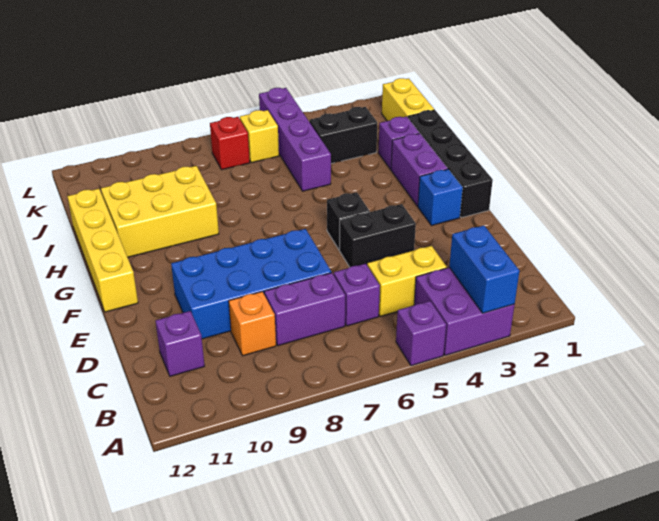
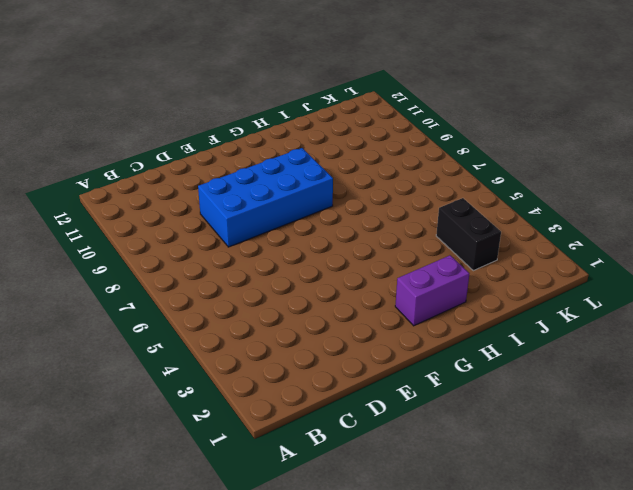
blue 2x4 brick [198,148,333,247] -> blue 2x4 brick turned to [171,229,331,339]
none -> purple 2x2 brick [414,267,515,355]
none -> purple 1x1 brick [396,301,446,366]
none -> yellow 1x2 brick [367,246,447,316]

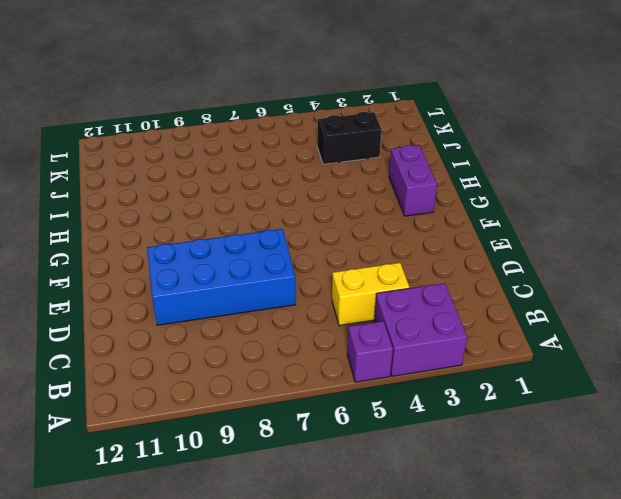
none -> purple 1x1 brick [334,264,380,326]
none -> purple 1x2 brick [264,272,345,346]
none -> orange 1x1 brick [229,291,276,356]

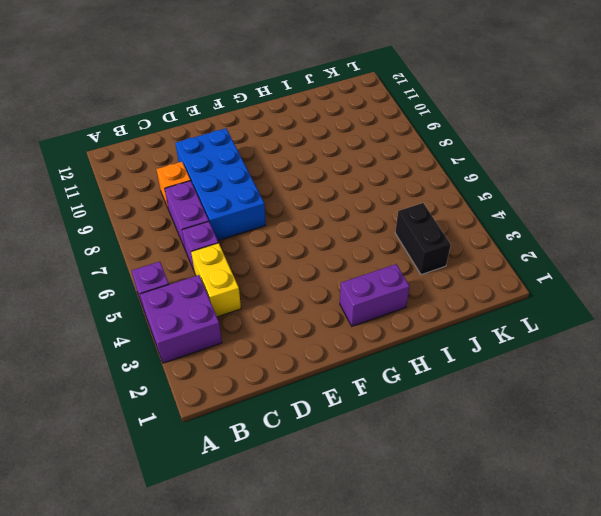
none -> purple 1x1 brick [156,311,205,376]
none -> black 1x2 brick [340,204,416,267]
none -> black 1x4 brick [408,110,493,218]

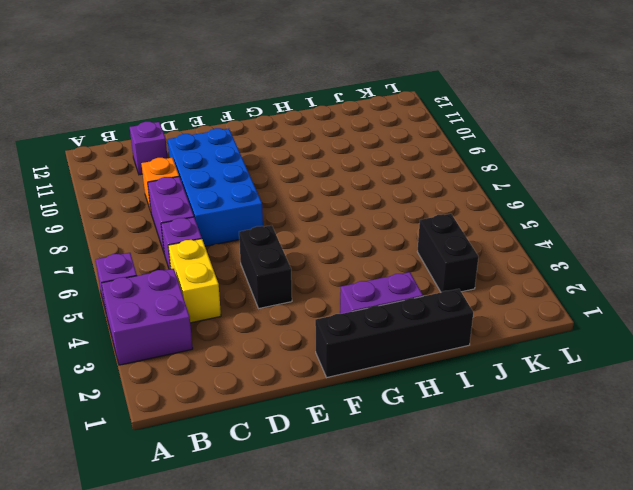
none -> blue 1x1 brick [418,169,463,226]
none -> black 1x1 brick [327,192,370,250]
none -> yellow 1x4 brick [67,189,138,312]

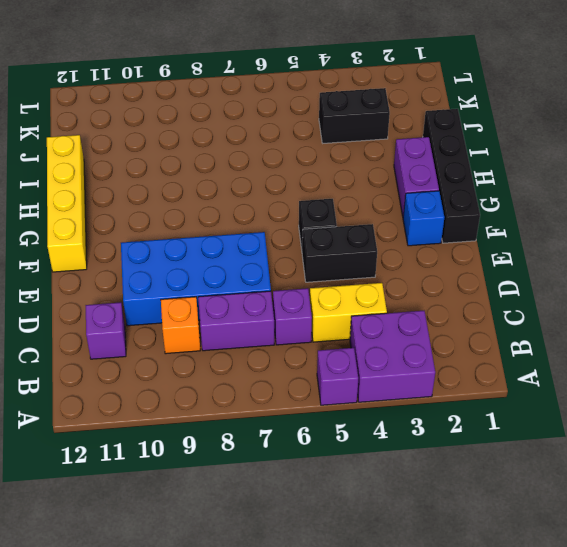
none -> yellow 2x3 brick [101,166,219,257]
none -> purple 1x1 brick [378,117,419,170]
none -> purple 1x4 brick [259,88,331,191]

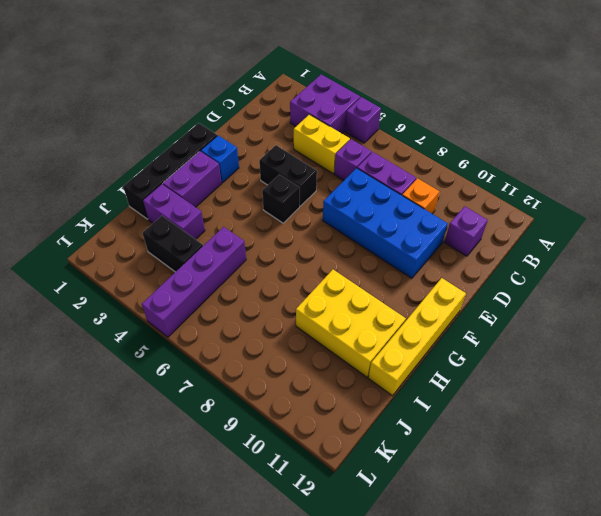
purple 1x2 brick [143,184,205,239] -> purple 1x1 brick [378,117,419,170]
none -> yellow 1x2 brick [382,78,434,121]
none -> yellow 1x1 brick [240,110,279,163]
none -> red 1x1 brick [210,117,250,170]

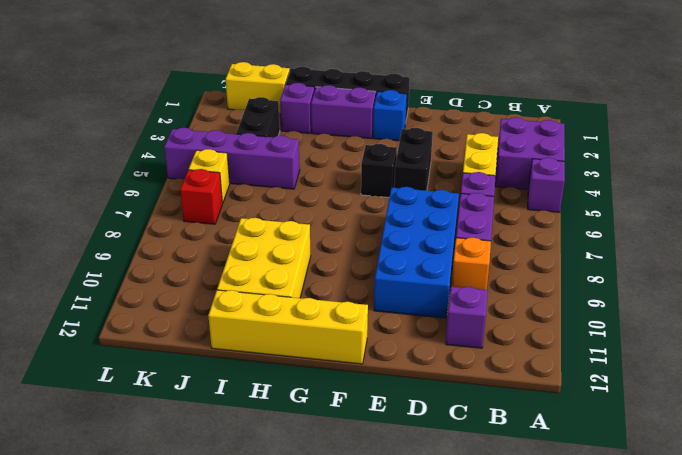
none -> blue 1x2 brick [449,226,519,313]

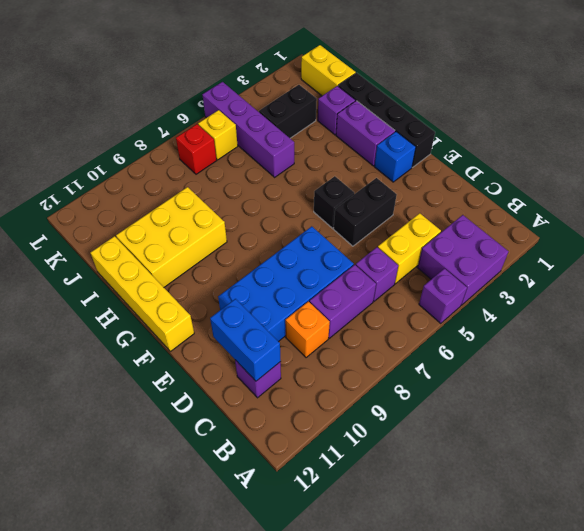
blue 1x2 brick [210,299,281,381] -> blue 1x2 brick moved to [449,226,519,313]

